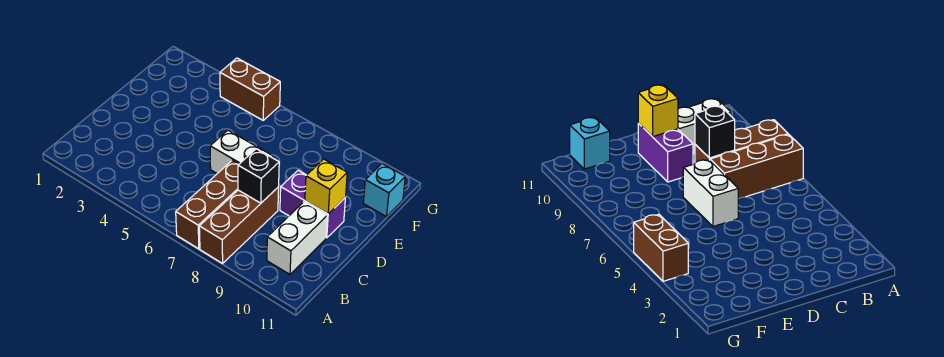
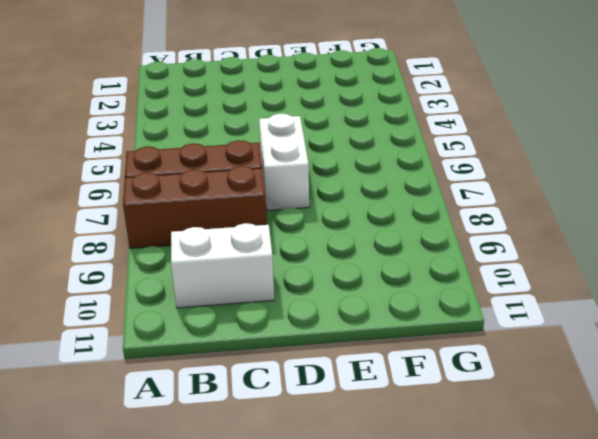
none -> purple 1x2 brick [280,170,345,238]
none -> cyan 1x1 brick [363,163,405,217]

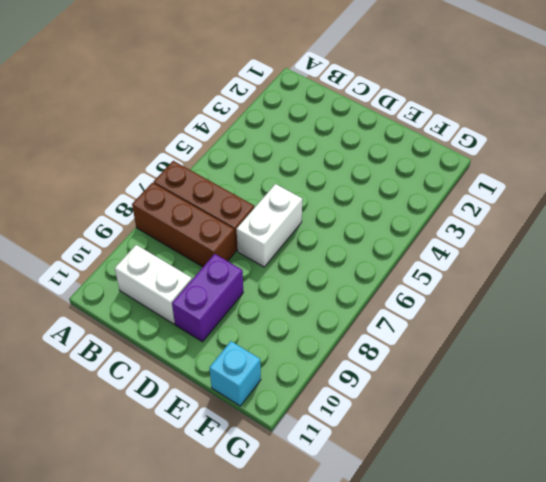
none -> brown 1x2 brick [220,58,280,120]
none -> black 1x1 brick [238,149,279,203]

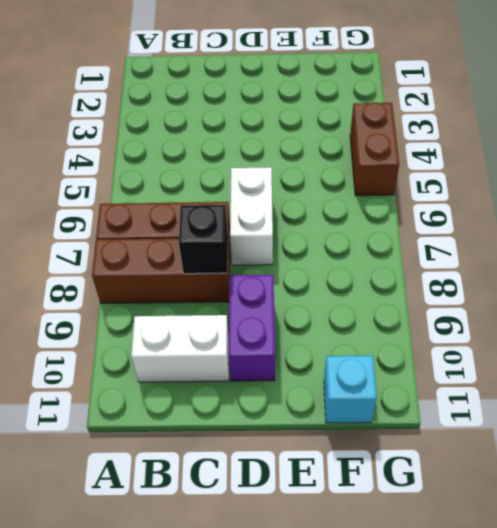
none -> yellow 1x1 brick [305,159,347,214]

